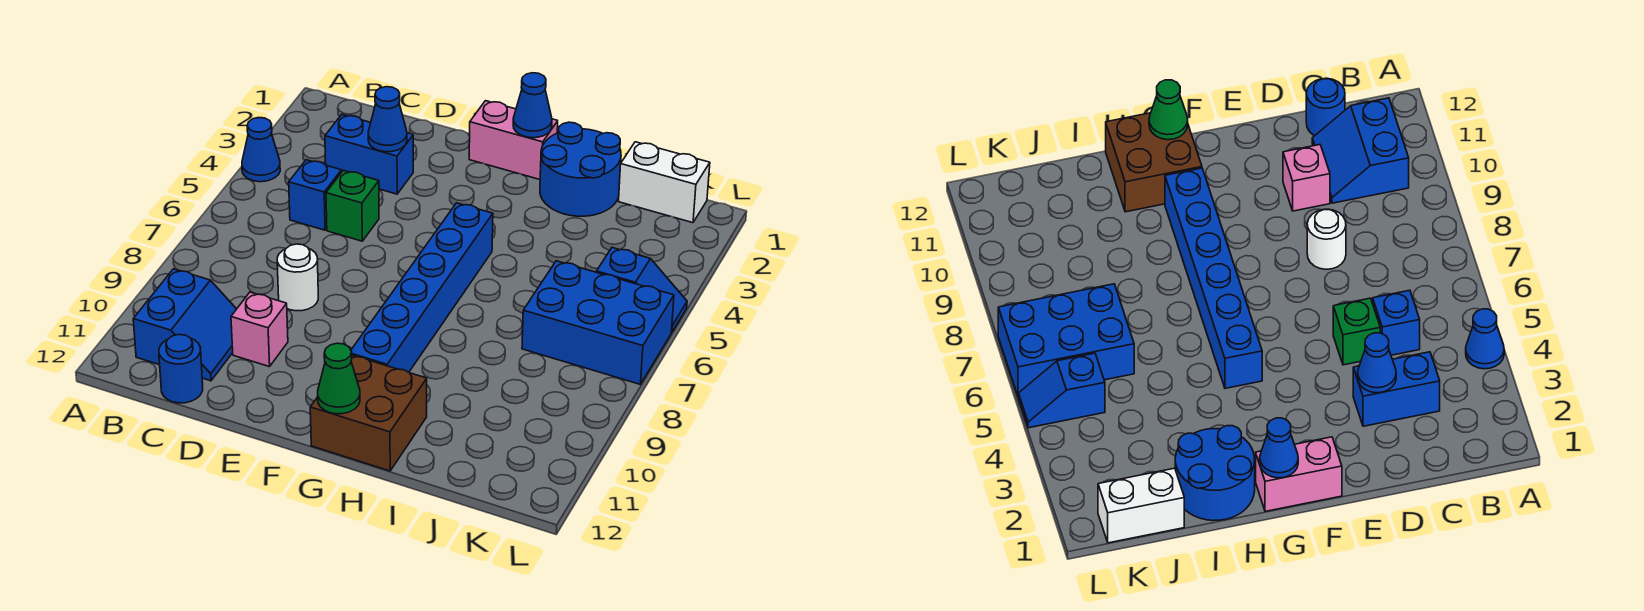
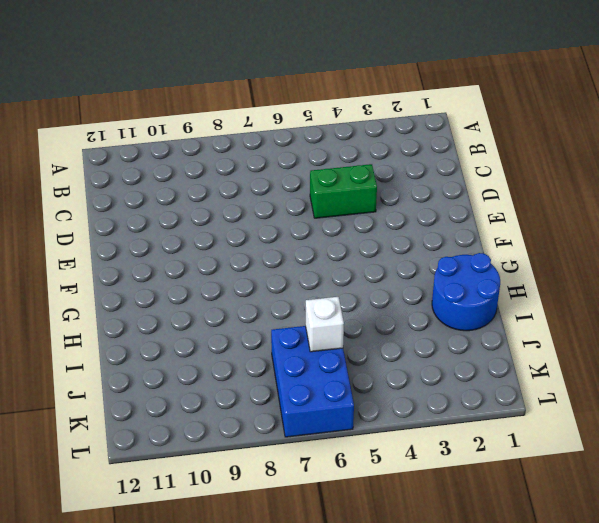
green 1x2 brick [310,164,377,218] -> green 1x1 brick [326,170,379,241]
white 1x1 brick [305,297,344,352] -> none
none -> blue 1x1 cone [242,118,280,182]
none -> blue 2x2 slope [133,269,236,381]
none -> blue 1x2 brick [325,115,413,194]

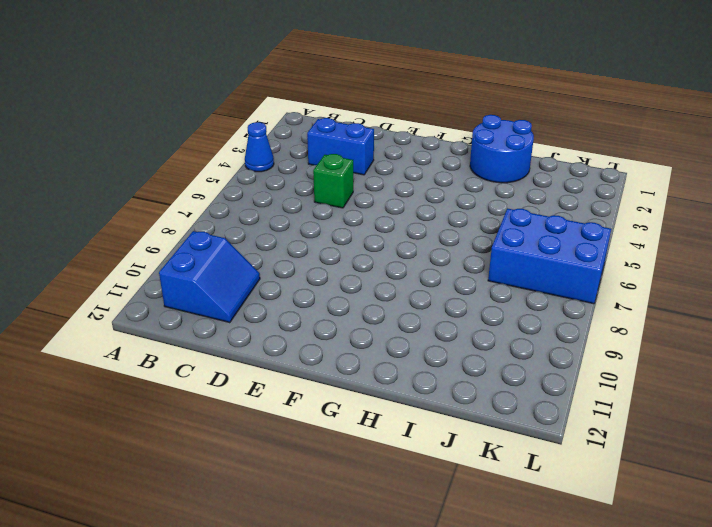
none -> blue 1x1 brick [289,160,341,230]
none -> blue 1x1 round brick [159,335,203,403]
none -> white 1x1 round brick [277,244,318,311]

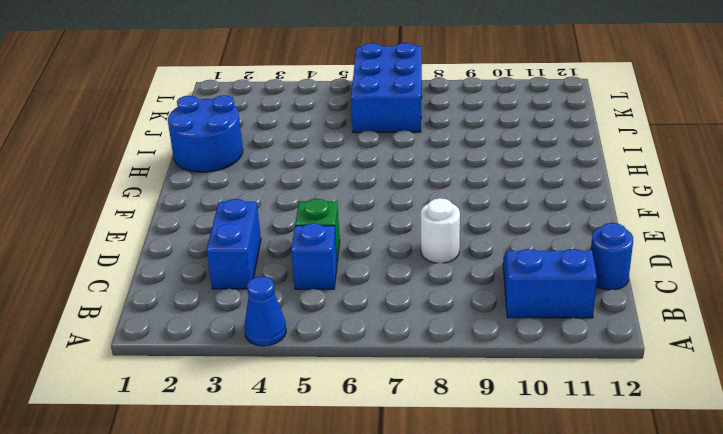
none -> pink 1x1 brick [231,292,288,367]
none -> pink 1x2 brick [469,101,558,179]
none -> blue 1x6 brick [351,203,493,372]

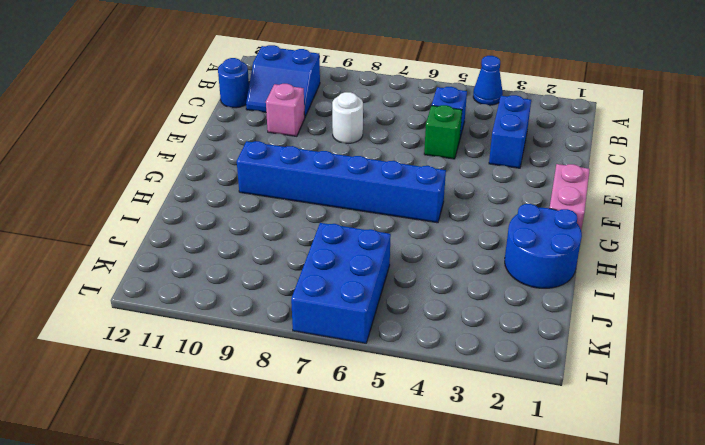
none -> brown 2x2 brick [310,355,427,471]
none -> white 1x2 brick [619,142,710,223]
none -> blue 1x2 slope [596,248,687,332]

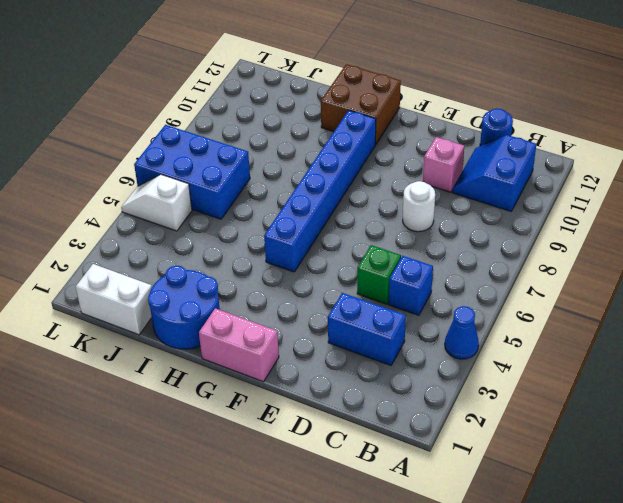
white 1x2 slope [121,175,192,231] -> blue 1x2 slope [596,248,687,332]
none -> blue 1x1 cone [368,87,407,152]
none -> blue 1x1 cone [513,73,552,138]
none -> green 1x1 cone [318,343,360,414]

